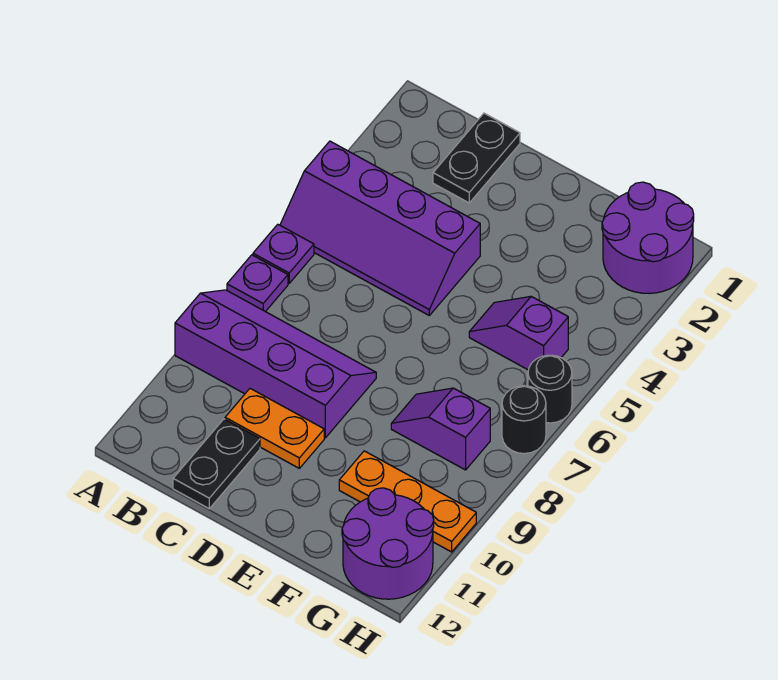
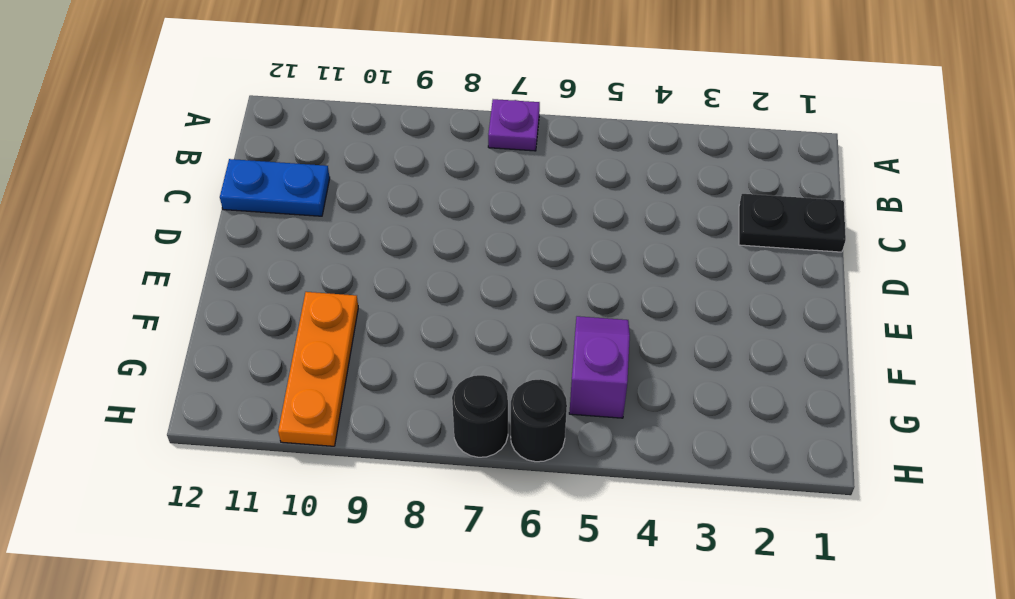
blue 1x2 plate [220,159,330,216] -> black 1x2 plate [173,419,260,509]
none -> purple 2x4 slope [280,141,480,315]
none -> purple 1x1 plate [253,224,314,283]
none -> purple 2x4 slope [175,290,376,438]

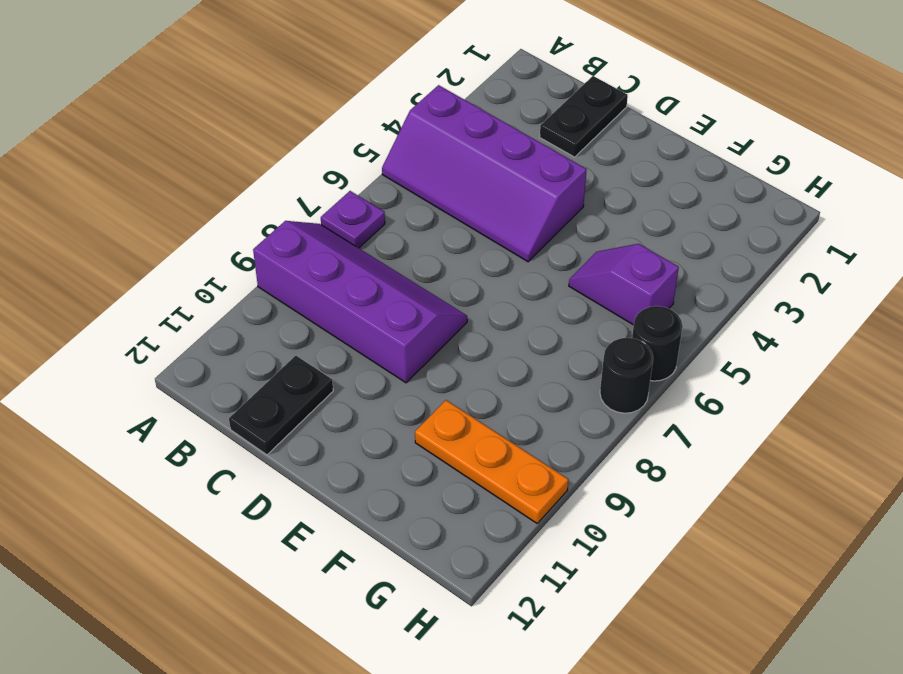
none -> purple 1x1 plate [253,224,314,283]
none -> orange 1x2 plate [225,389,324,468]
none -> purple 1x2 slope [391,388,490,470]

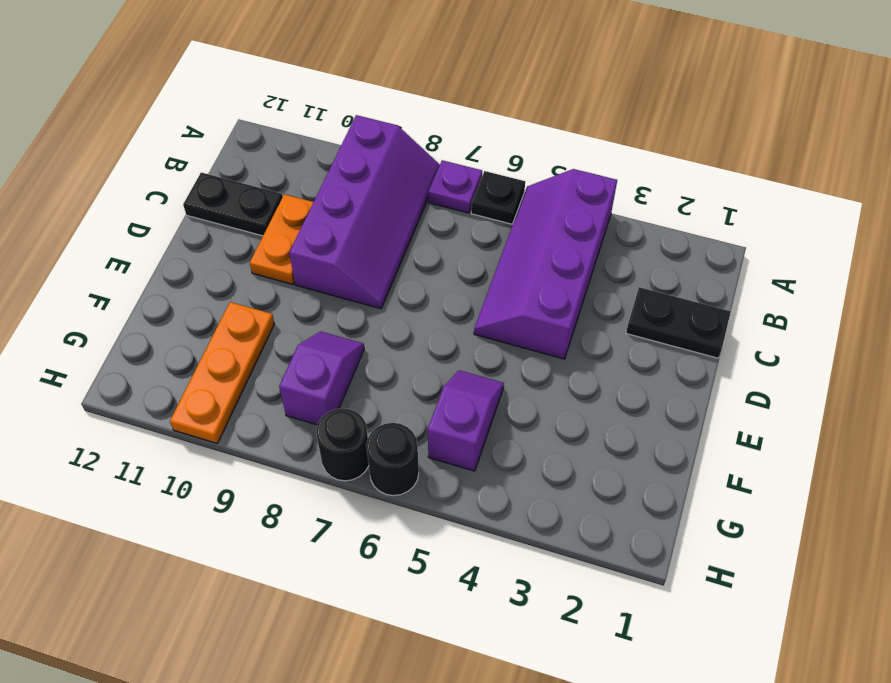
black 1x1 plate [471,171,525,224] -> purple 1x1 plate [253,224,314,283]
none -> purple 2x2 round brick [602,182,694,293]
none -> purple 2x2 round brick [342,488,434,599]

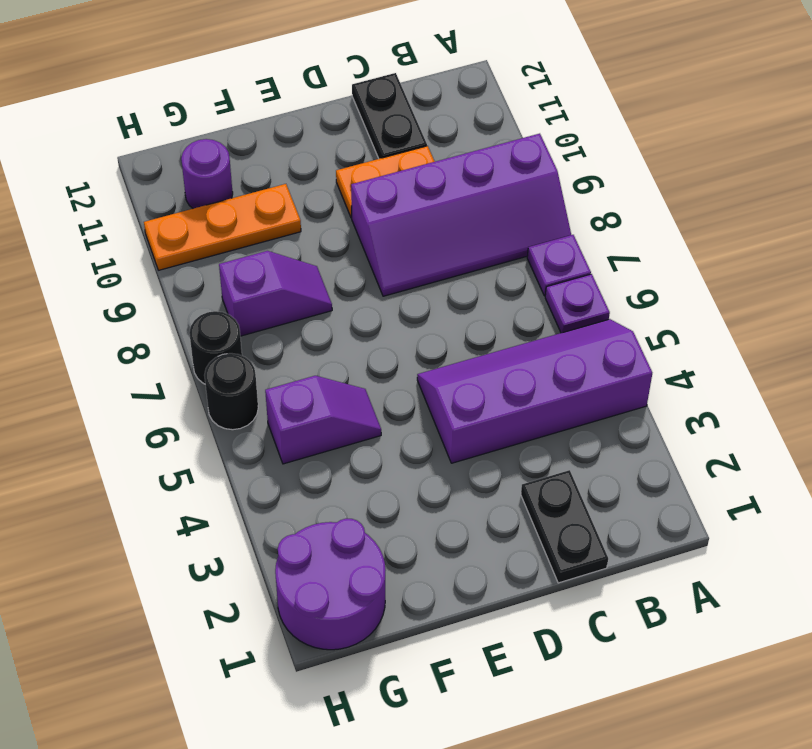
purple 1x1 round brick [181,139,233,209] -> purple 2x2 round brick [342,488,434,599]

